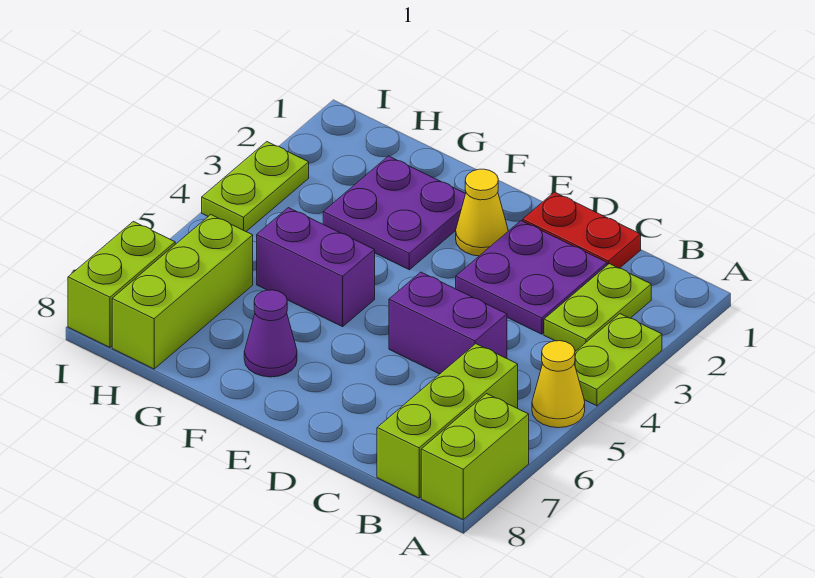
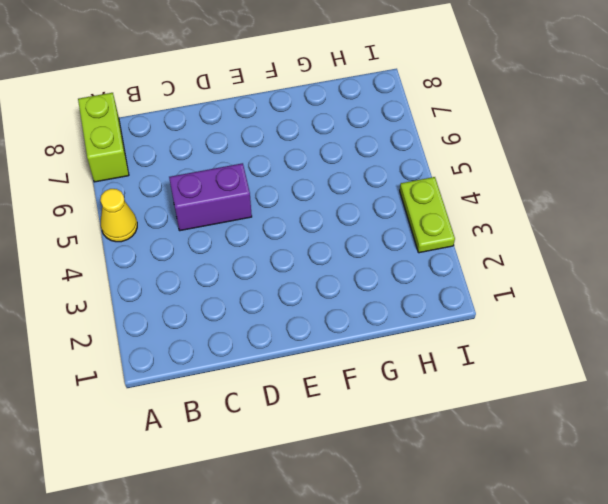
none -> lime 1x2 plate [574,314,662,406]
none -> lime 1x2 plate [544,264,651,351]
none -> lime 1x3 brick [377,344,518,498]

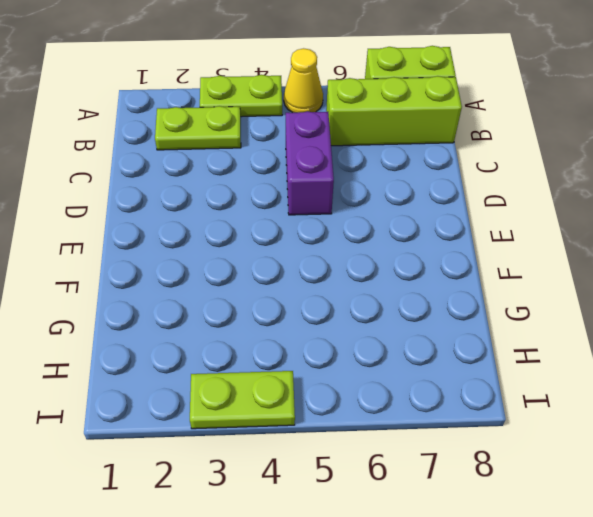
none -> red 1x2 plate [523,192,641,268]
none -> purple 2x2 plate [456,221,607,334]
none -> yellow 1x1 cone [456,169,508,256]

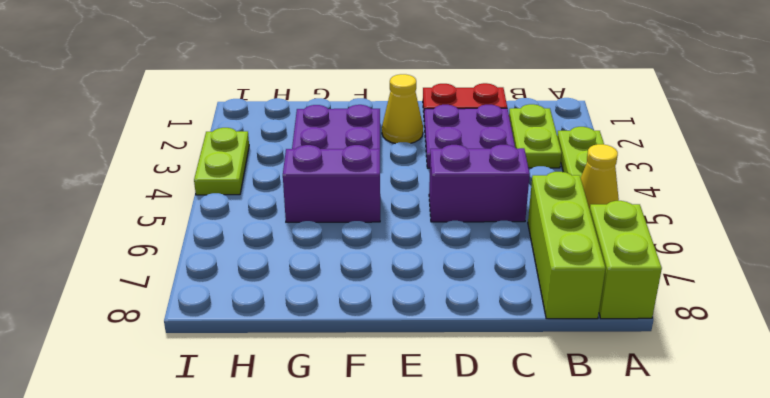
none -> purple 1x1 cone [244,290,297,377]
none -> lime 1x3 brick [112,215,253,369]
none -> lime 1x2 brick [68,222,175,347]

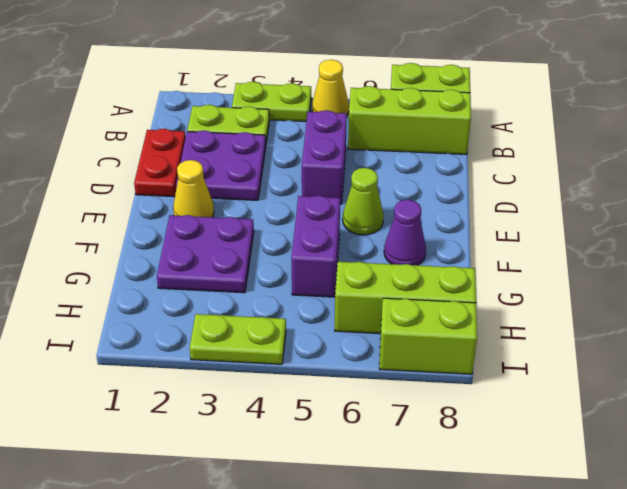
lime 1x1 cone [343,168,384,235] -> none

